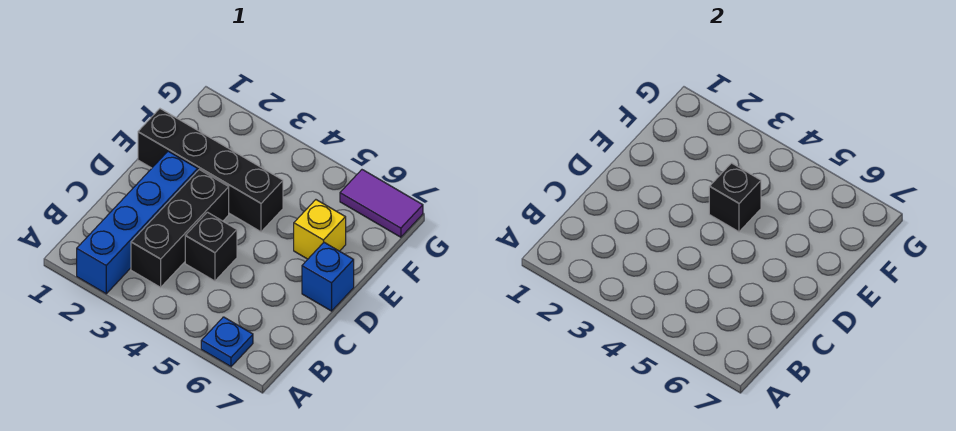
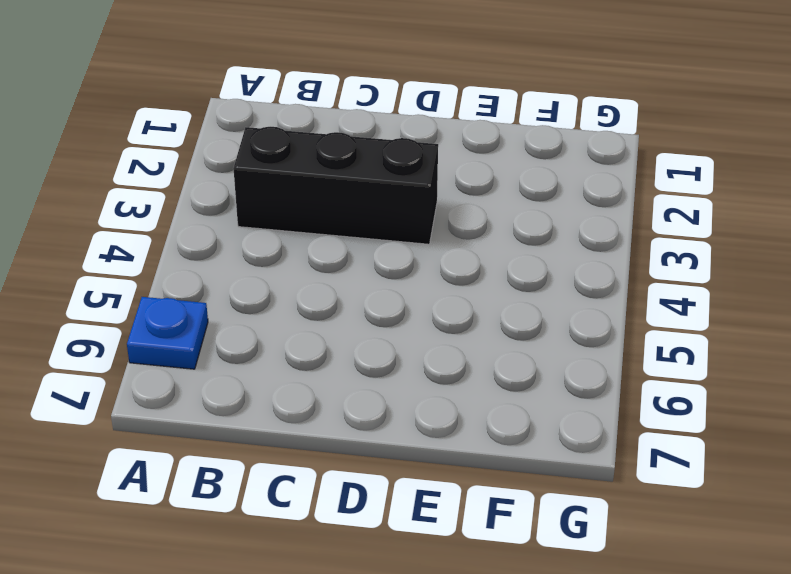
none -> blue 1x4 brick [77,151,198,294]
none -> black 1x1 brick [185,212,237,281]

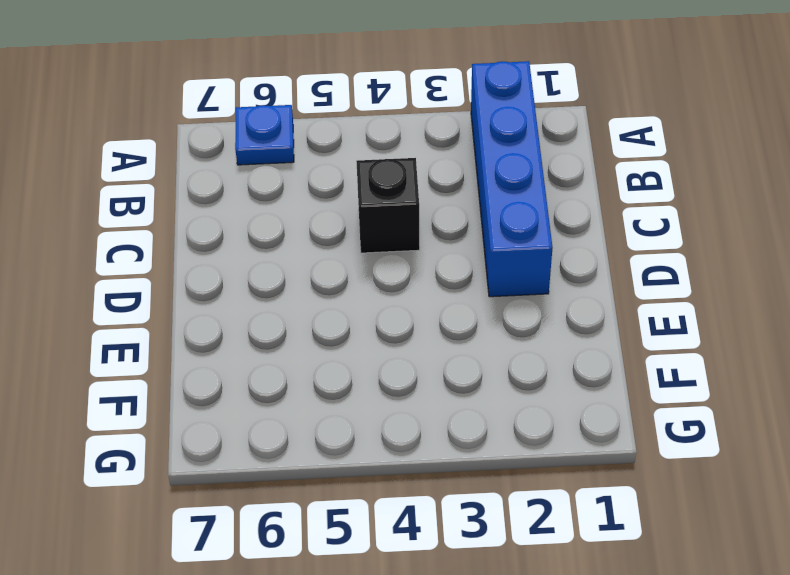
none -> black 1x3 brick [131,170,229,287]
none -> blue 1x1 brick [302,242,354,311]

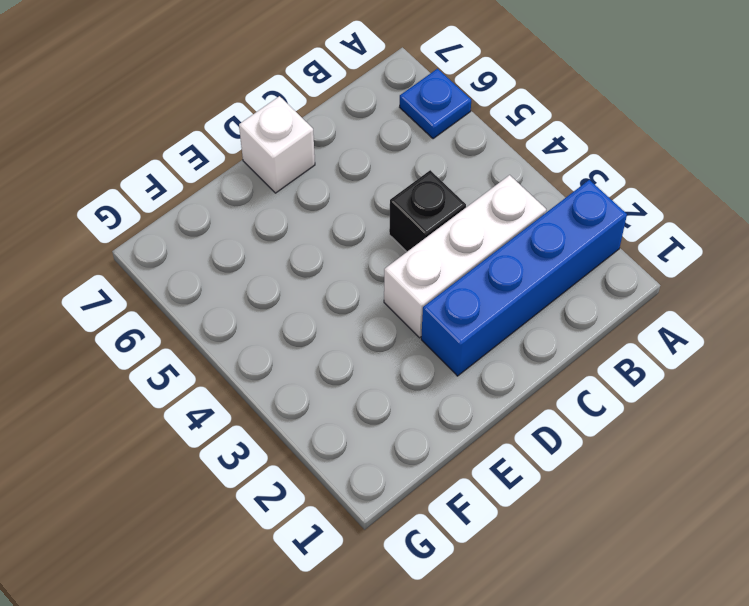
white 1x3 brick [384,175,546,338] -> black 1x3 brick [131,170,229,287]
white 1x1 brick [239,96,315,193] -> blue 1x1 brick [302,242,354,311]
none -> black 1x4 brick [138,109,283,232]
none -> yellow 1x1 brick [294,200,346,259]

